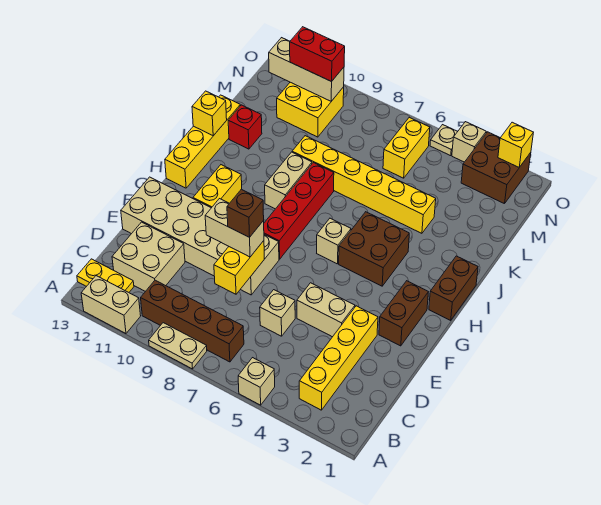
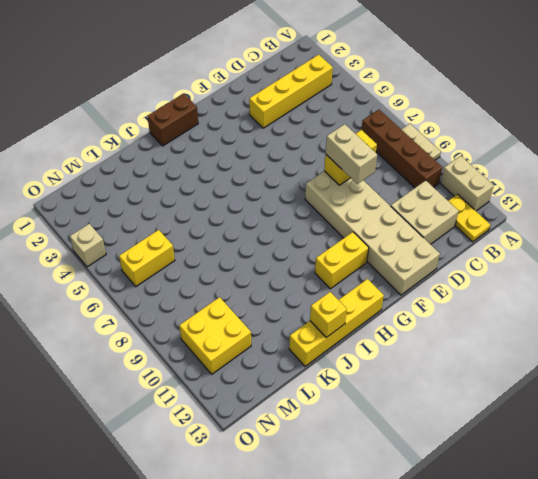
none -> tan 1x1 brick [238,358,275,405]
none -> tan 1x1 brick [260,290,295,336]
none -> tan 1x2 brick [297,283,355,337]
none -> brown 1x2 brick [379,281,428,346]

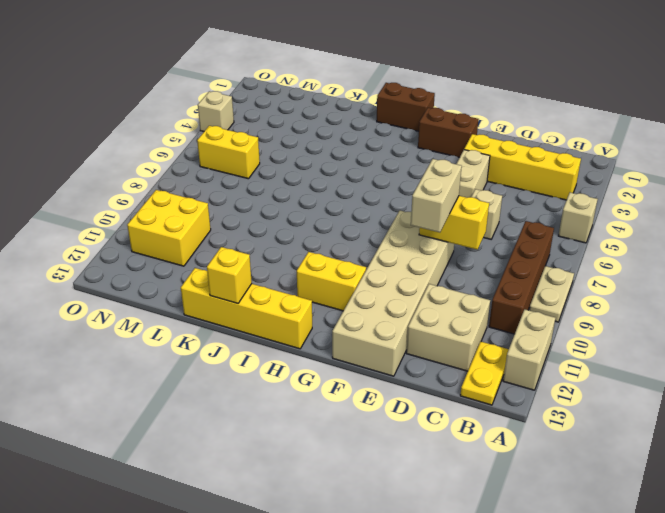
none -> red 1x4 brick [264,163,334,259]
none -> brown 2x2 brick [339,212,409,286]
none -> tan 1x1 brick [317,218,351,264]
none -> tan 1x2 brick [265,152,312,209]

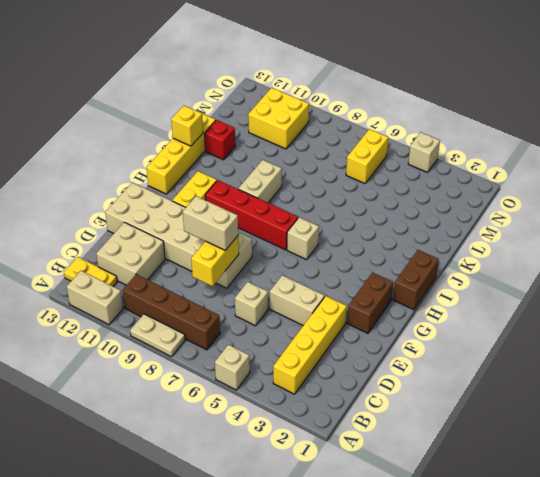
red 1x4 brick [205,180,298,250] -> red 1x4 brick turned to [264,163,334,259]
none -> brown 2x2 brick [339,212,409,286]
none -> yellow 1x6 brick [292,136,436,233]
none -> brown 2x2 brick [461,132,531,204]
none -> tan 1x1 plate [430,125,458,156]

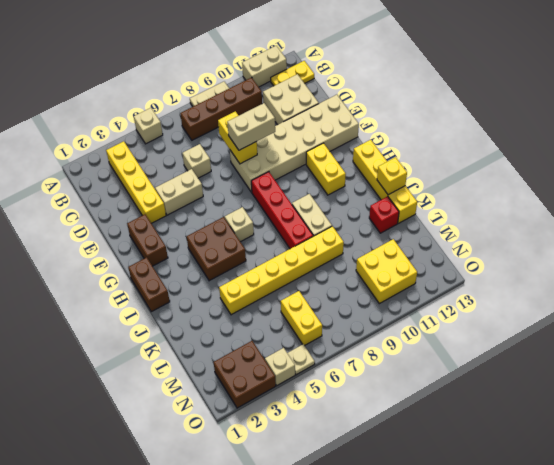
none -> tan 1x3 brick [269,38,344,101]
none -> yellow 1x1 brick [498,122,533,167]
none -> red 1x2 brick [290,27,345,82]
none -> brown 1x1 brick [227,189,264,237]

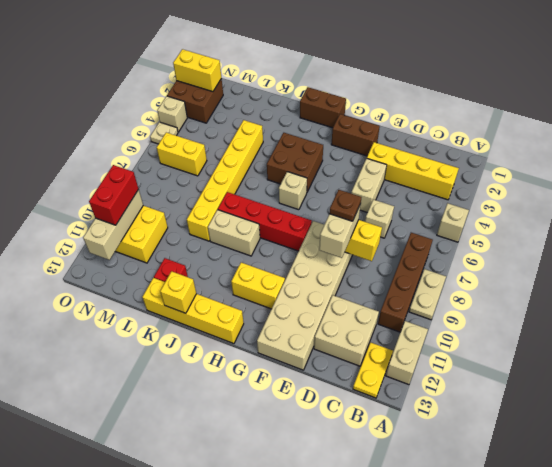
brown 1x1 plate [329,190,361,221] -> brown 1x1 brick [227,189,264,237]
yellow 1x2 brick [173,49,221,92] -> yellow 1x1 brick [498,122,533,167]

